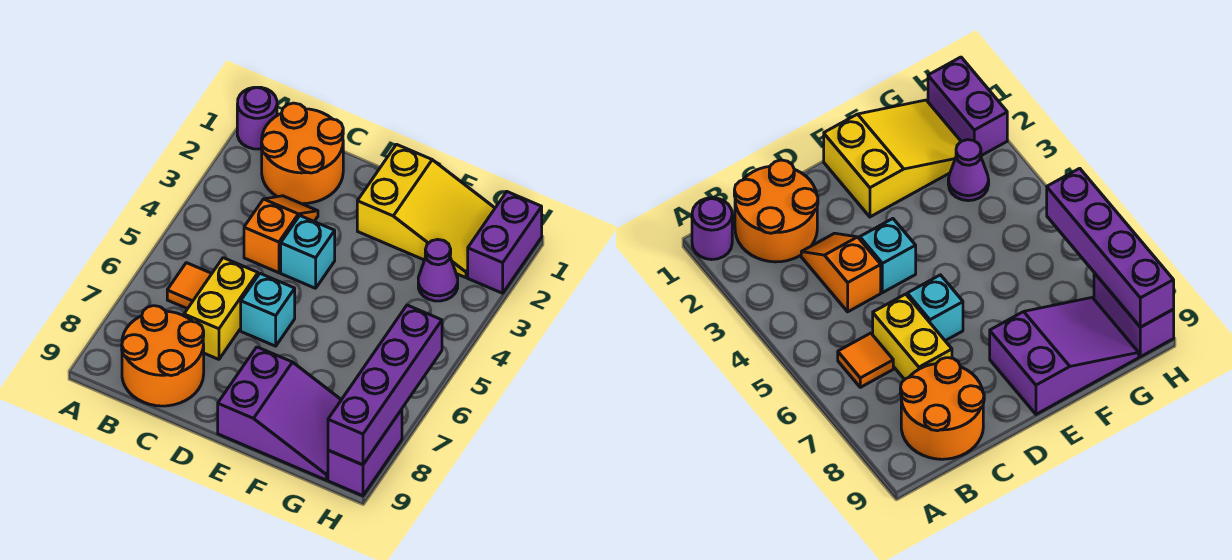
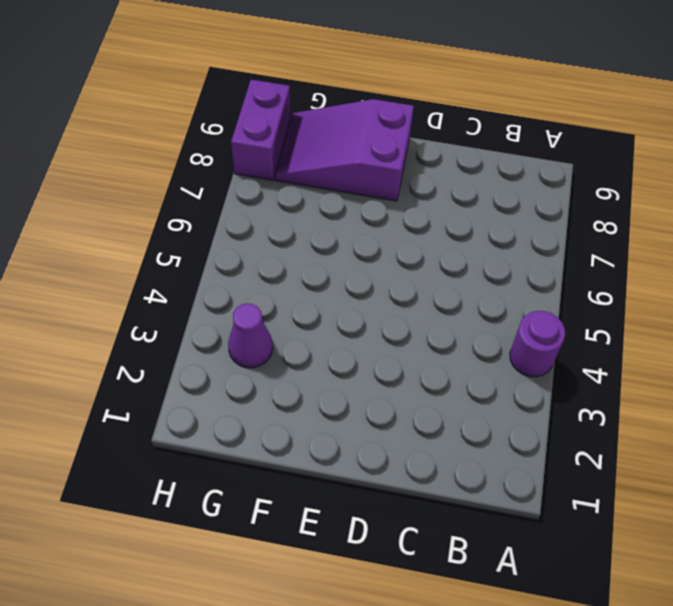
purple 1x1 round brick [510,311,565,377] -> purple 1x1 round brick moved to [237,87,277,149]
none -> orange 2x2 round brick [261,103,343,204]
none -> orange 1x1 tile [167,263,212,309]
none -> orange 2x2 round brick [122,306,204,406]

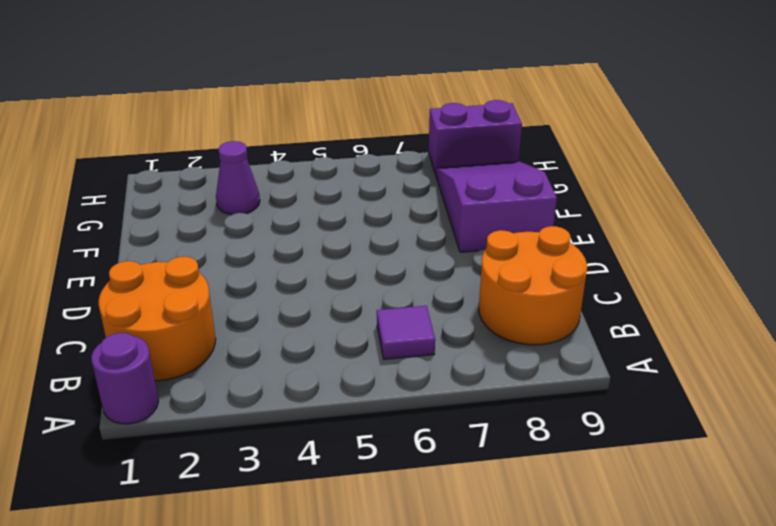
purple 1x1 tile [377,306,435,359] -> orange 1x1 tile [167,263,212,309]
none -> orange 1x2 slope [244,196,318,273]
none -> yellow 1x2 brick [184,258,258,359]
none -> cyan 1x1 brick [281,216,335,288]

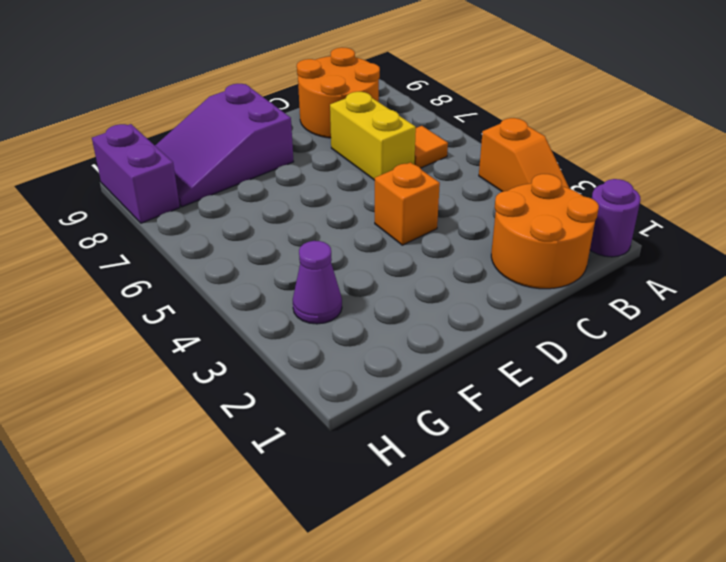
orange 1x2 slope [479,118,569,192] -> orange 1x2 slope moved to [244,196,318,273]
orange 1x1 brick [375,162,440,245] -> cyan 1x1 brick [281,216,335,288]
none -> cyan 1x1 brick [241,274,295,346]
none -> yellow 2x3 slope [357,145,495,278]
none -> purple 1x2 brick [468,192,542,293]

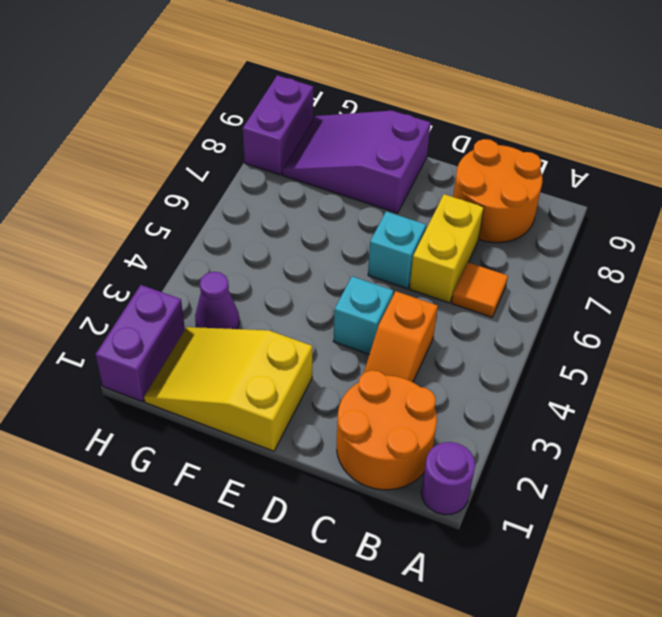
none -> purple 1x4 brick [328,305,442,465]

